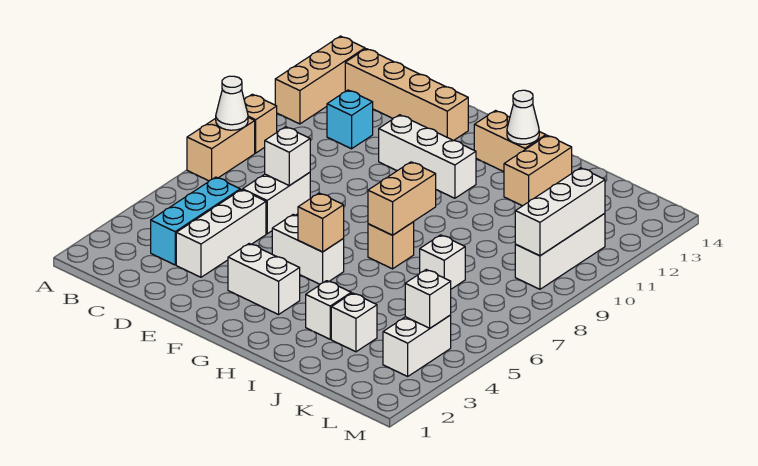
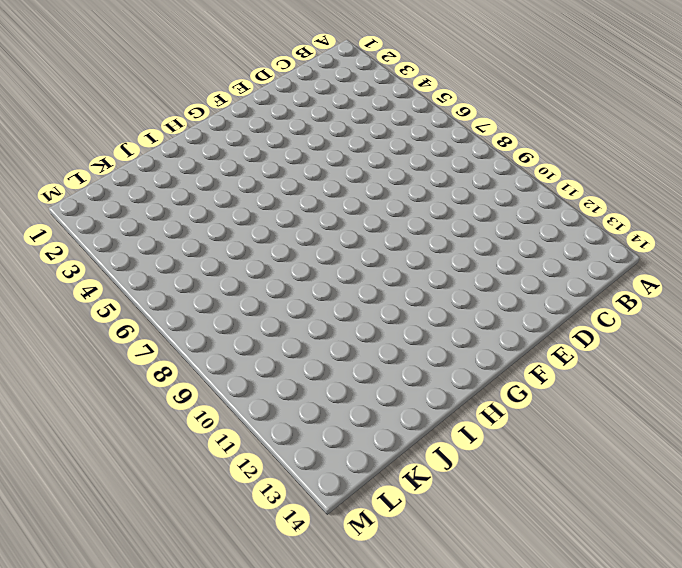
none -> tan 1x2 brick [187,118,255,181]
none -> tan 1x1 brick [244,94,277,153]
none -> tan 1x3 brick [275,36,365,124]

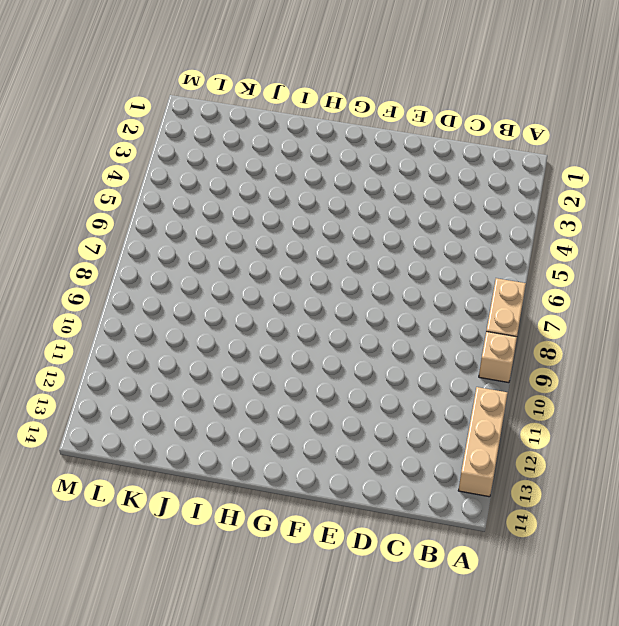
none -> tan 1x4 brick [345,49,468,141]
none -> cyan 1x3 brick [151,177,240,265]
none -> cyan 1x1 brick [327,90,373,149]

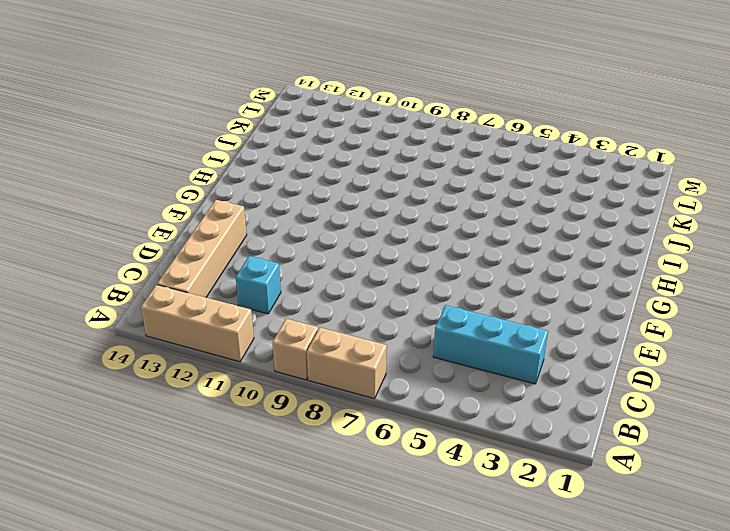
none -> white 1x3 brick [176,190,266,277]
none -> white 1x2 brick [243,172,310,234]
none -> white 1x3 brick [379,115,476,198]

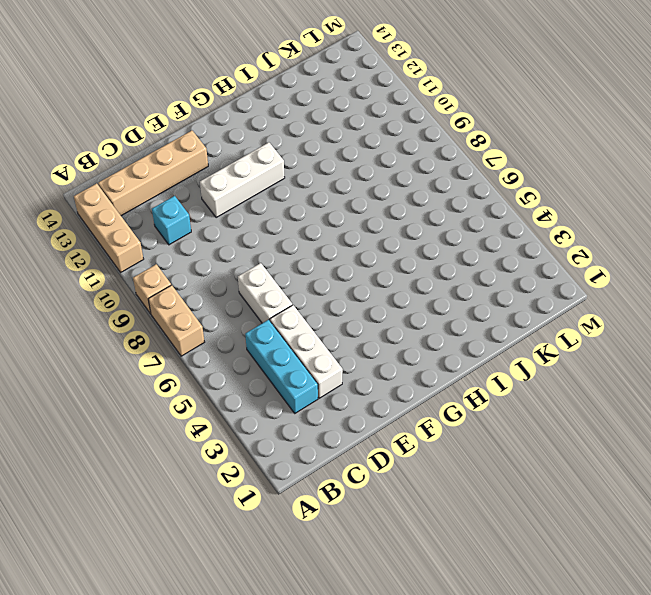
none -> white 1x2 brick [228,244,300,315]
none -> white 1x2 brick [272,214,344,284]
none -> tan 1x2 brick [474,111,546,172]

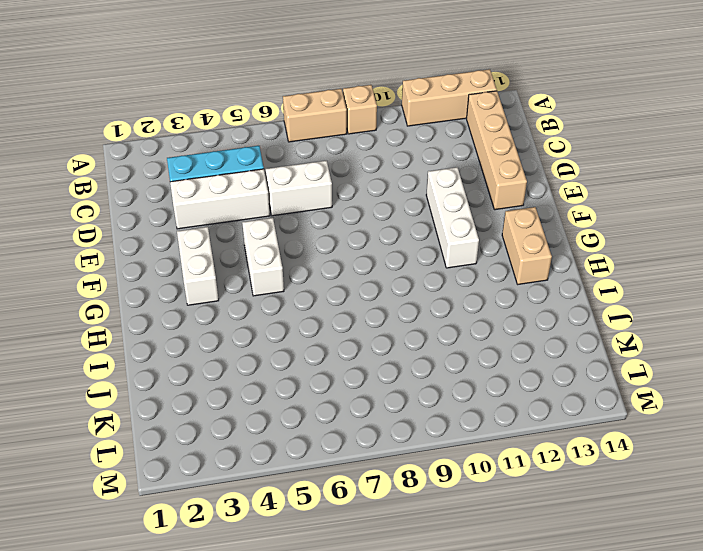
none -> cyan 1x1 brick [327,90,373,149]
none -> tan 1x1 brick [368,222,414,269]
none -> white 1x1 brick [306,281,351,339]

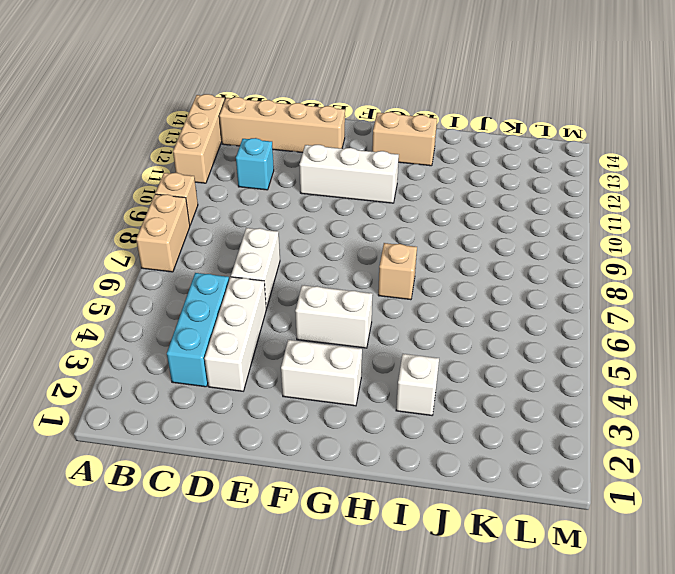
none -> tan 1x2 brick [504,135,572,206]
none -> white 1x1 brick [331,293,377,352]
none -> white 1x1 brick [420,235,465,289]

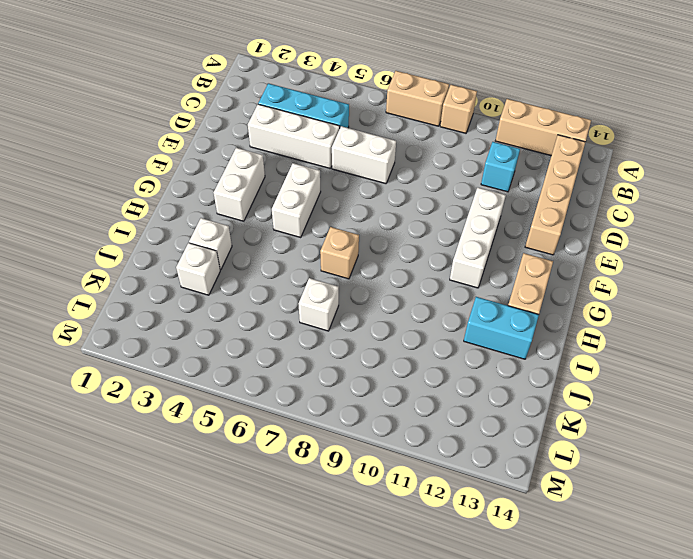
cyan 1x2 brick [464,297,539,359] -> tan 1x2 brick [504,135,572,206]
none -> white 1x2 brick [383,315,451,376]
none -> white 1x3 brick [515,213,605,289]
none -> white 1x1 cone [216,76,248,130]

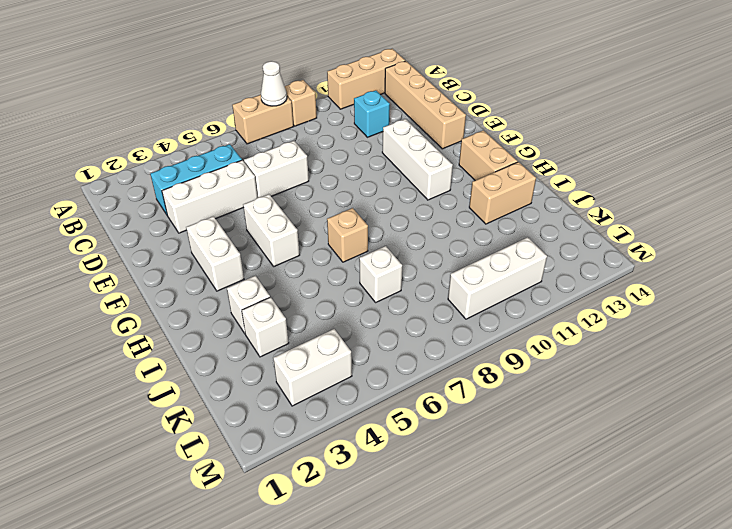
none -> white 1x1 brick [265,127,310,186]
none -> tan 1x1 brick [298,193,344,252]
none -> tan 1x2 brick [368,162,436,235]

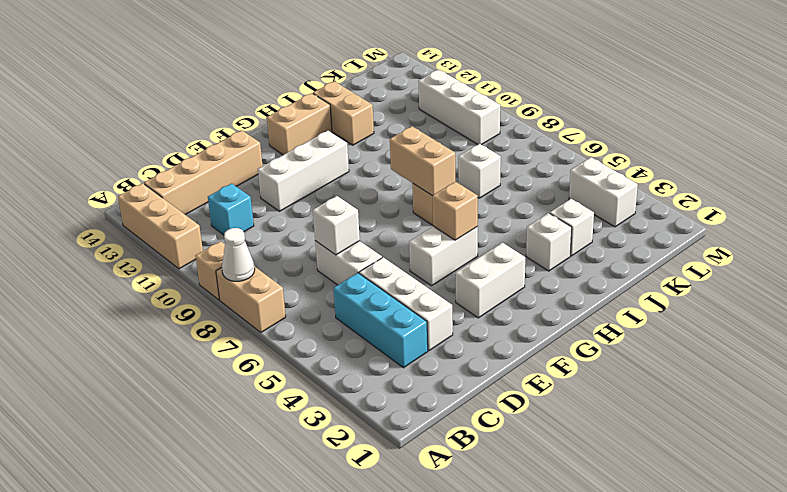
none -> white 1x1 cone [507,90,539,144]
none -> white 1x1 brick [405,270,451,328]
none -> white 1x3 brick [515,168,605,256]

